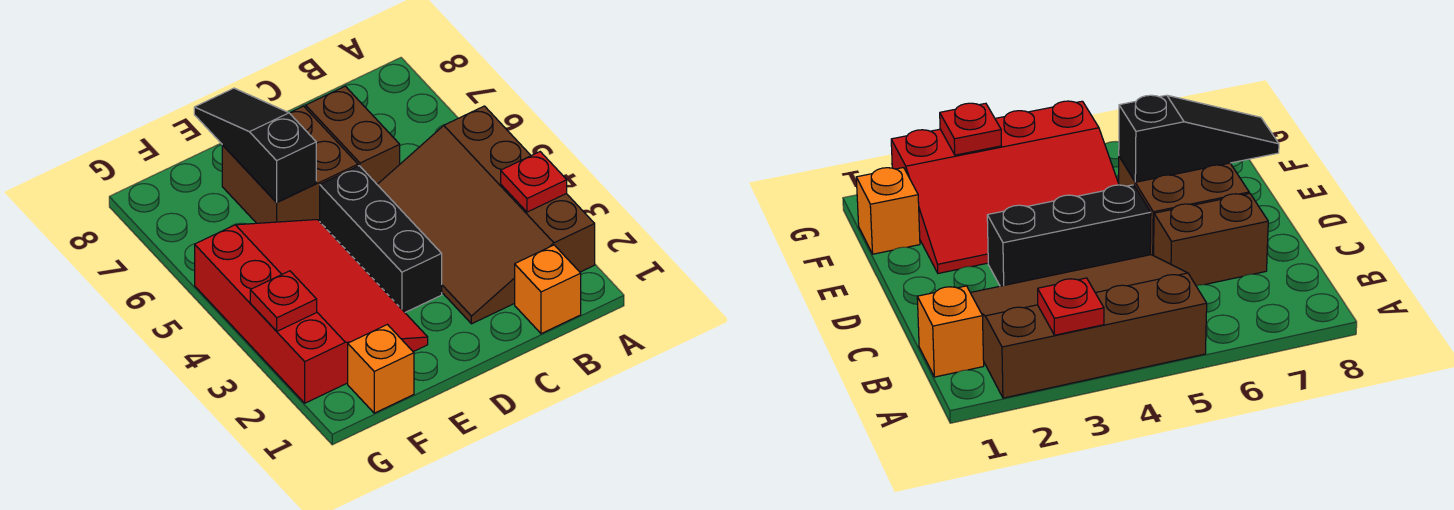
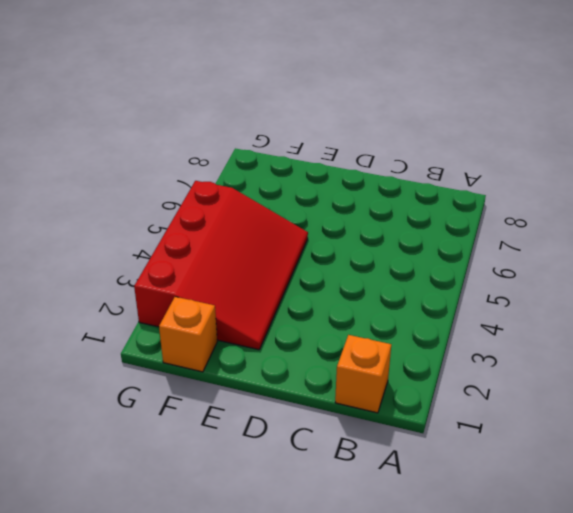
none -> brown 3x4 slope [377,106,595,324]
none -> brown 1x2 brick [306,86,400,184]

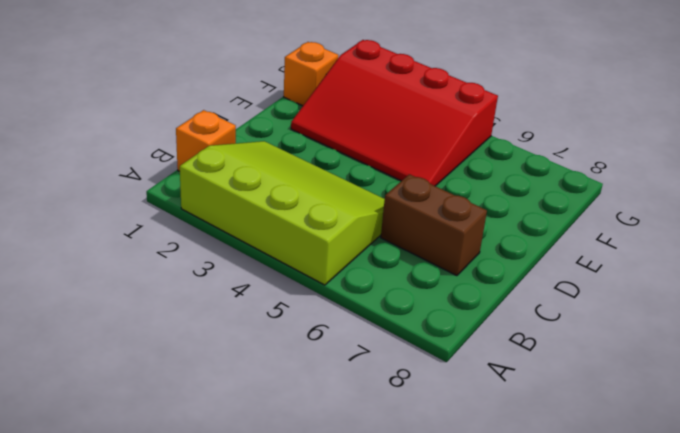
lime 3x4 slope [180,141,385,285] -> brown 3x4 slope [377,106,595,324]
none -> black 1x3 brick [320,166,442,312]
none -> brown 2x2 brick [222,106,358,223]

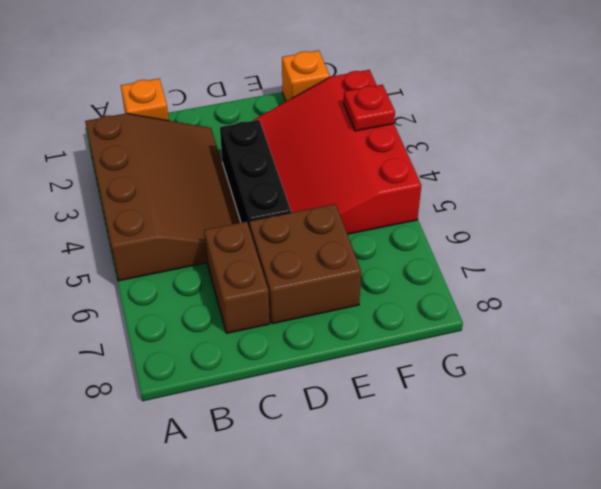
none -> red 1x1 plate [501,152,567,212]
none -> black 1x3 slope [194,88,316,202]

